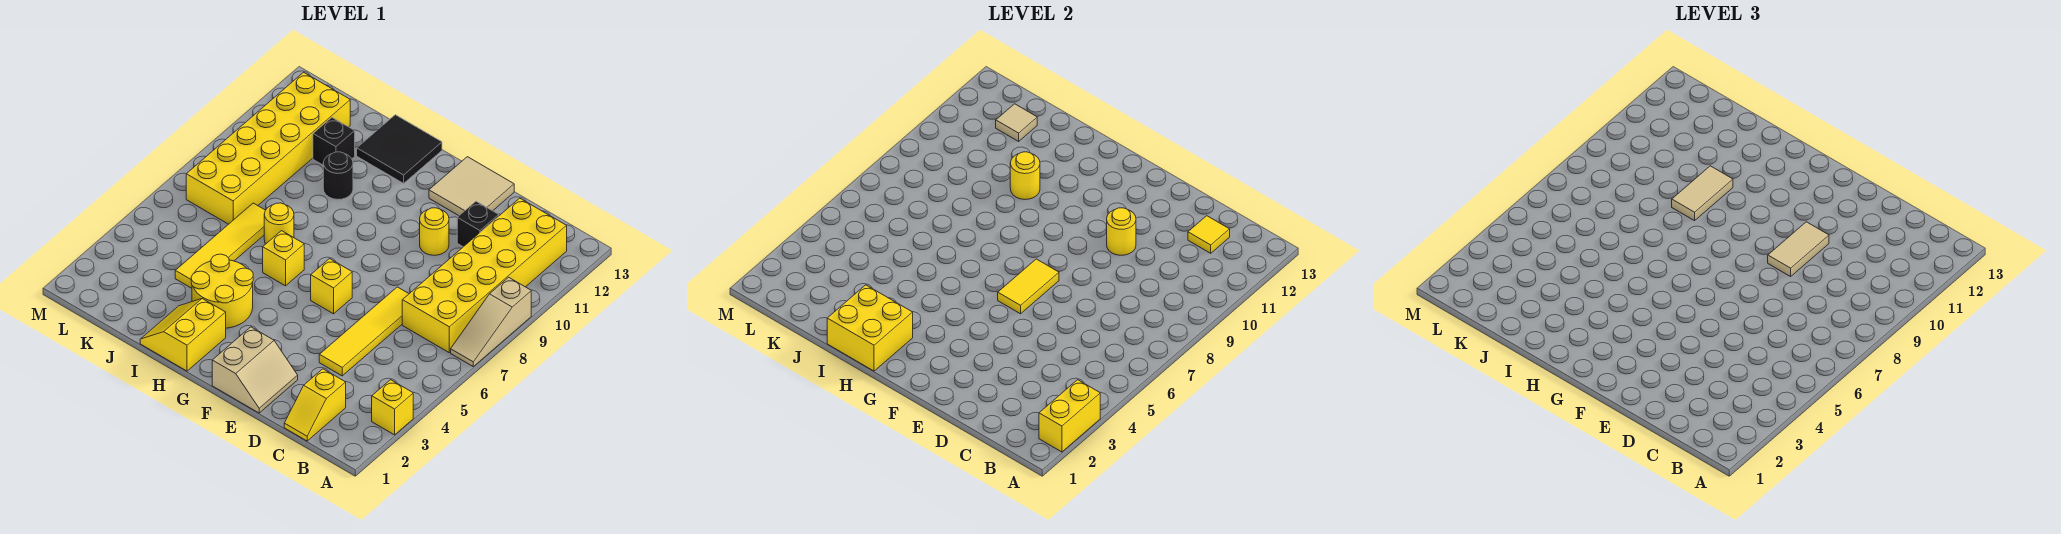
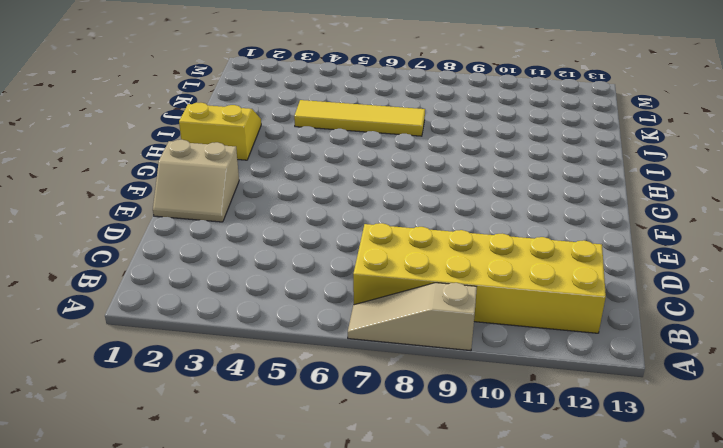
none -> yellow 1x1 brick [372,380,413,435]
none -> yellow 1x2 slope [284,369,346,441]
none -> yellow 1x4 tile [319,287,409,376]

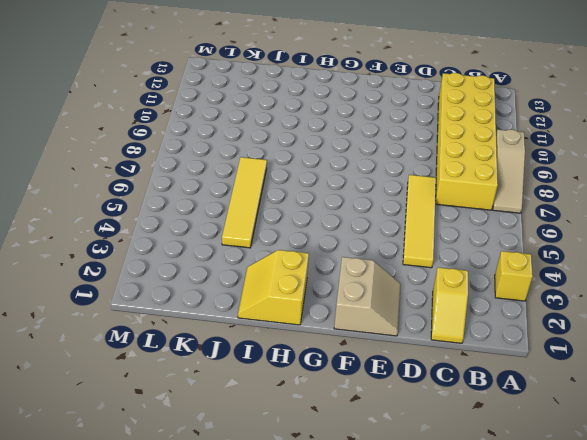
none -> black 1x1 brick [457,201,499,247]
none -> yellow 1x1 round brick [420,208,449,255]
none -> tan 2x2 tile [429,157,514,216]

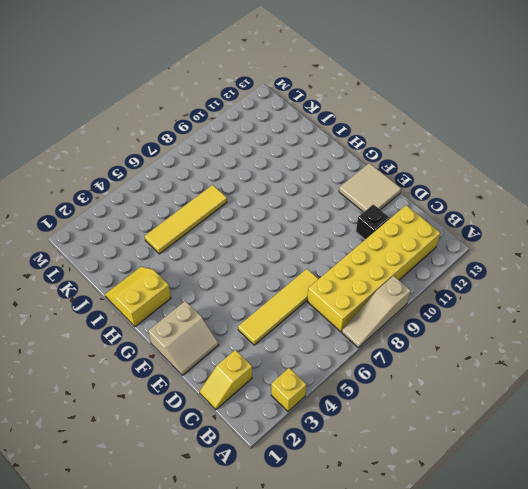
none -> yellow 1x1 round brick [420,208,449,255]
none -> yellow 1x1 brick [311,259,352,314]
none -> yellow 2x2 round brick [191,254,253,328]

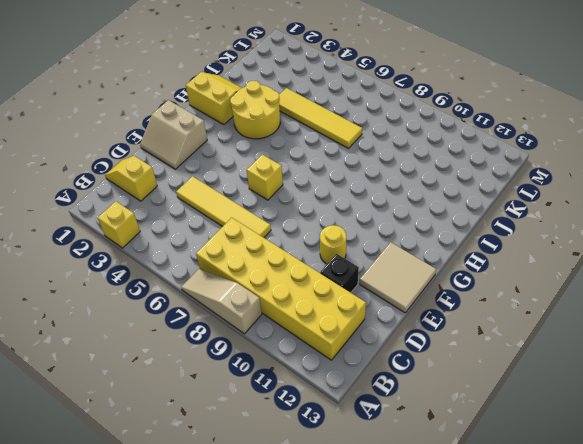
none -> yellow 1x1 brick [263,231,304,286]
none -> black 2x2 tile [357,115,442,183]
none -> yellow 1x1 round brick [264,203,294,244]

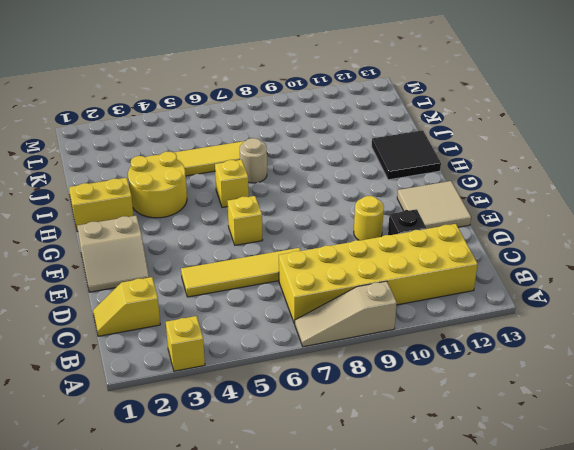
tan 1x1 round brick [240,138,267,183] -> yellow 1x1 round brick [264,203,294,244]
none -> black 1x1 round brick [323,152,353,199]
none -> black 1x1 brick [313,118,355,165]
none -> yellow 2x6 brick [186,72,350,224]

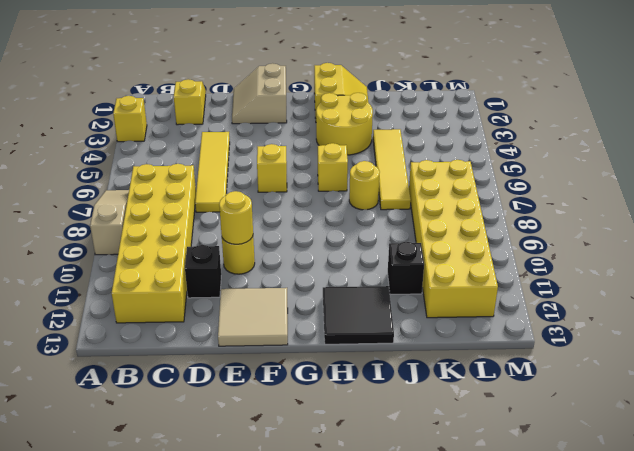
none -> black 1x1 round brick [323,152,353,199]
none -> yellow 1x2 brick [1039,380,1100,452]
none -> yellow 1x1 tile [1188,216,1230,253]

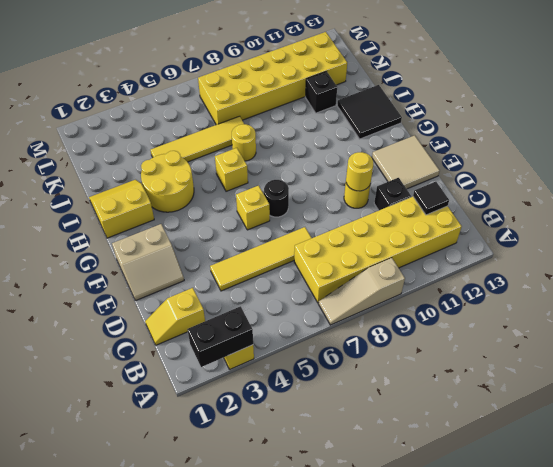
black 1x2 brick [187,306,253,367] -> yellow 1x2 brick [1039,380,1100,452]
black 1x1 tile [413,182,449,215] -> yellow 1x1 tile [1188,216,1230,253]
black 1x1 round brick [264,180,289,217] -> black 1x1 round brick moved to [323,152,353,199]
none -> yellow 1x2 tile [998,259,1059,314]
none -> yellow 2x2 brick [827,285,913,371]
none -> yellow 1x1 round brick [1010,152,1040,199]

